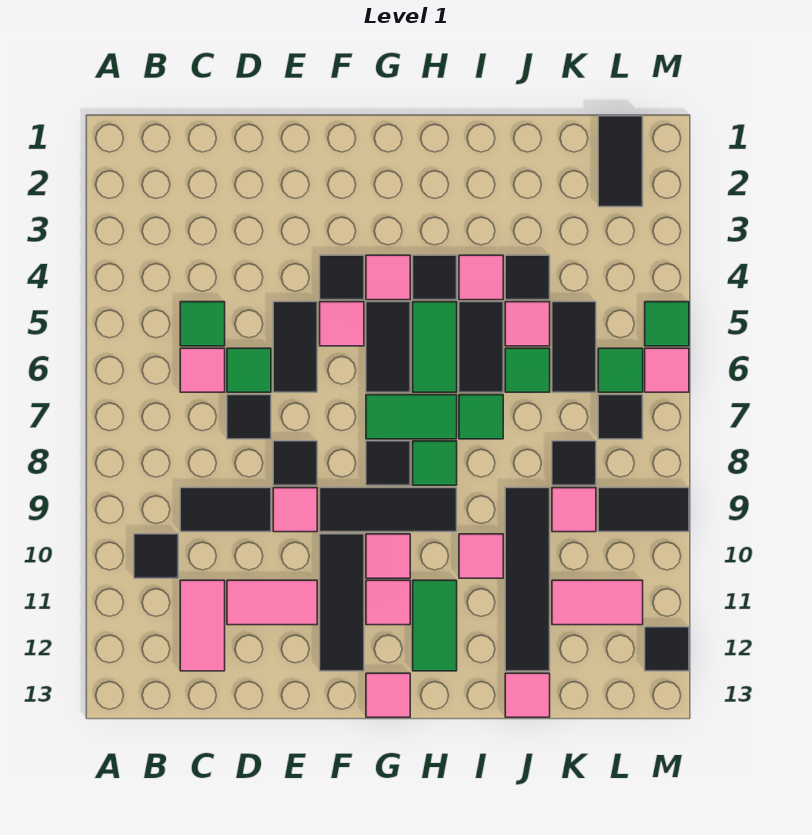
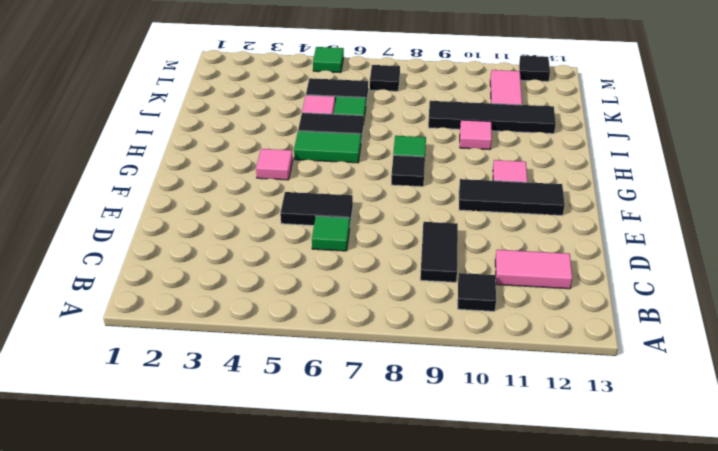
none -> green 1x1 tile [180,302,225,346]
none -> pink 1x1 tile [180,348,225,392]
none -> black 1x1 tile [227,395,271,439]
none -> pink 1x2 tile [227,580,317,625]

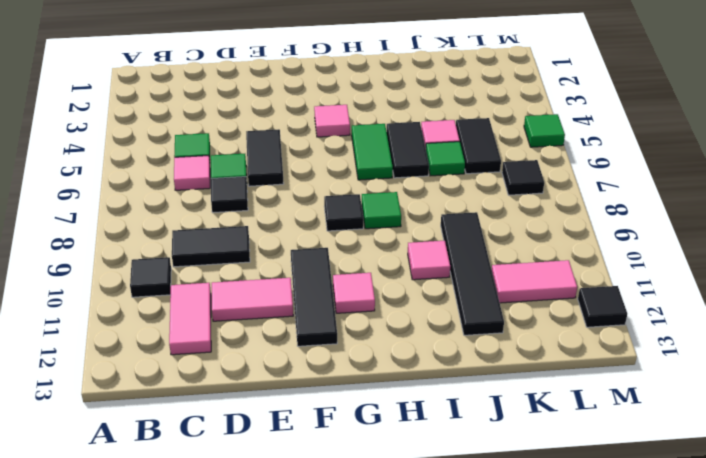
none -> black 1x1 tile [273,441,317,485]
none -> pink 1x1 tile [273,488,317,532]
none -> black 1x1 tile [320,255,364,300]
none -> pink 1x1 tile [320,302,364,346]

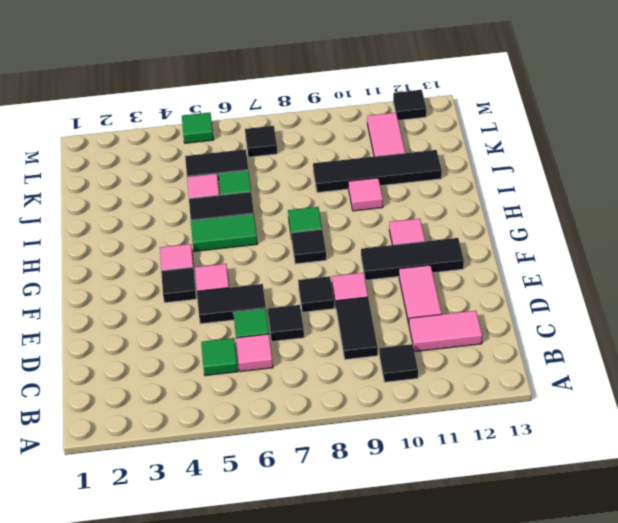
none -> black 1x3 tile [320,488,457,532]
none -> black 1x2 tile [366,302,410,392]
none -> green 1x2 tile [366,395,457,439]
none -> pink 1x1 tile [366,534,410,578]

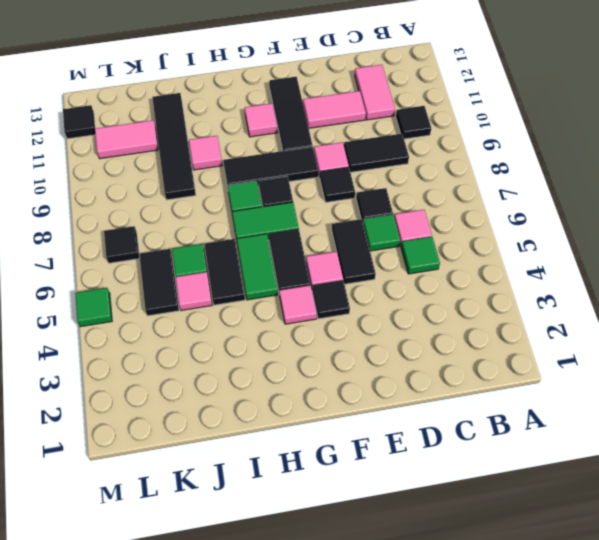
none -> pink 1x1 tile [366,534,410,578]
none -> pink 1x1 tile [366,673,410,717]
none -> black 1x1 tile [413,255,457,300]
none -> green 1x2 tile [413,580,457,671]

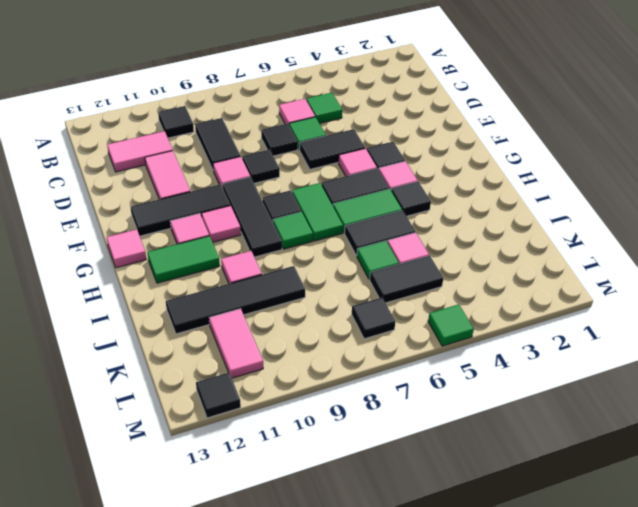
none -> pink 1x1 tile [459,255,503,300]
none -> green 1x1 tile [459,395,503,439]
none -> black 1x1 tile [505,255,550,300]
none -> pink 1x1 tile [505,673,550,717]

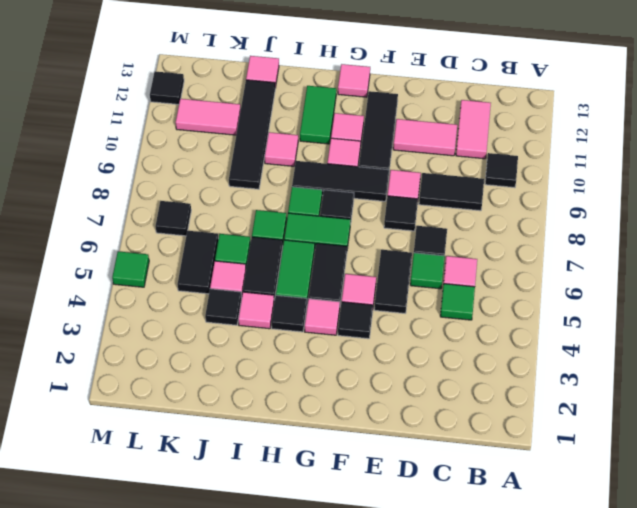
none -> black 1x1 tile [552,441,596,485]
none -> pink 1x1 tile [552,488,596,532]
none -> black 1x2 tile [598,116,643,207]
none -> green 1x1 tile [598,348,643,392]

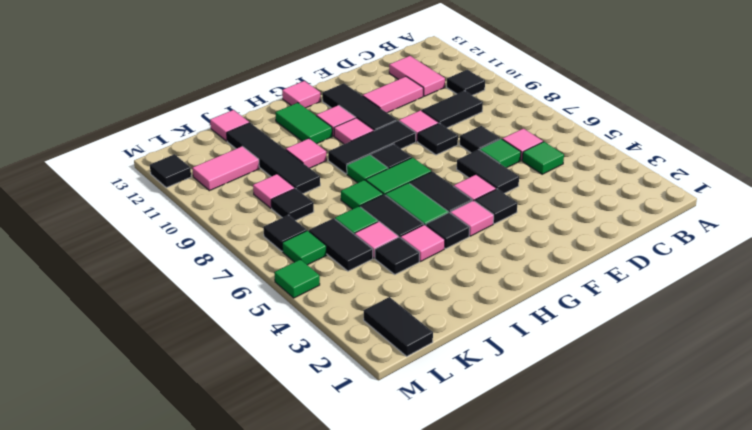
none -> black 1x2 tile [598,488,689,532]
none -> pink 1x1 tile [645,348,689,392]

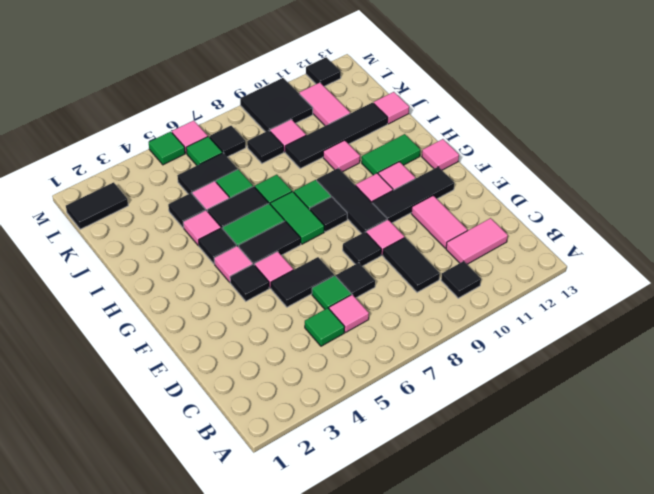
black 2x2 tile [240,78,313,132] -> black 1x2 tile [598,488,689,532]

